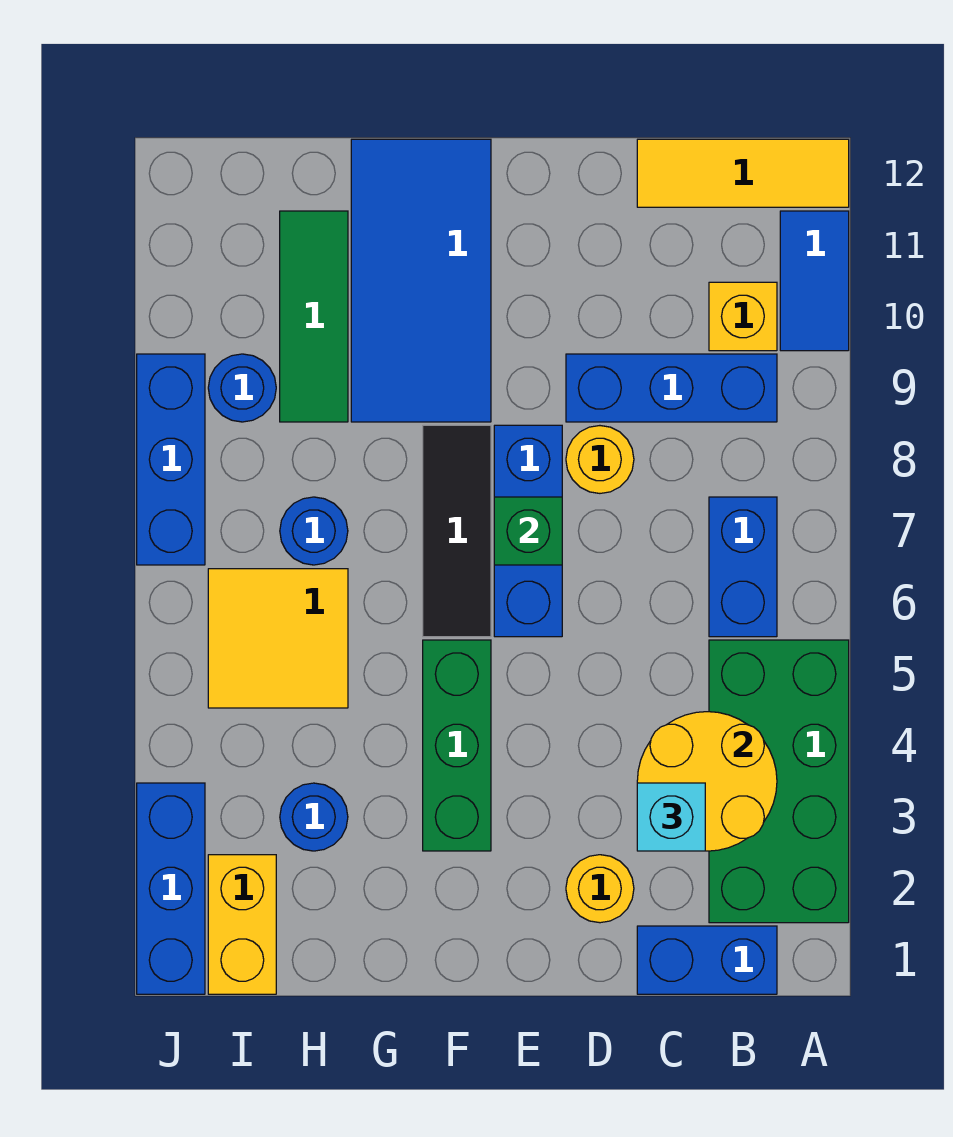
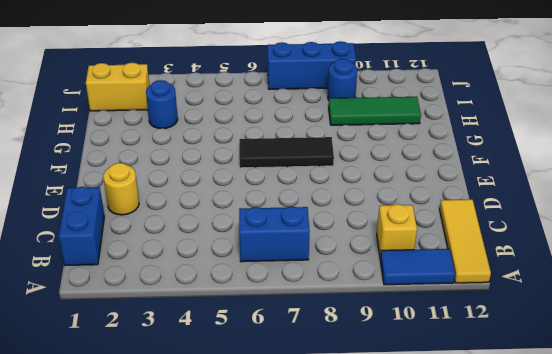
none -> green 2x4 brick [709,640,849,923]
none -> blue 1x3 brick [566,354,777,422]
none -> yellow 1x1 round brick [566,426,634,493]

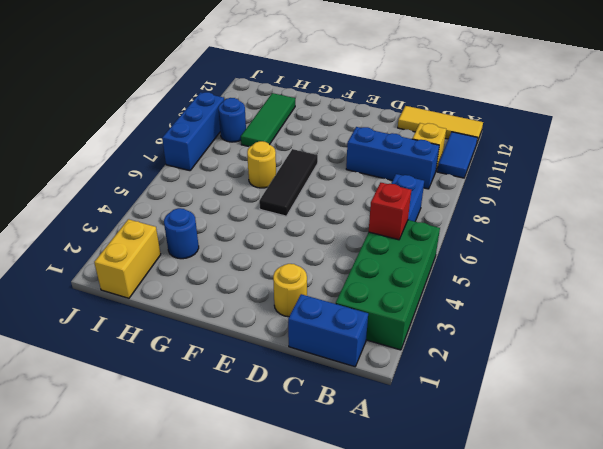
red 1x1 brick [369,183,411,240] -> none
yellow 1x1 round brick [247,141,276,188] -> yellow 1x1 round brick moved to [566,426,634,493]
none -> blue 1x3 brick [494,425,562,637]
none -> green 1x3 brick [423,640,491,851]
none -> blue 2x4 tile [351,139,491,422]

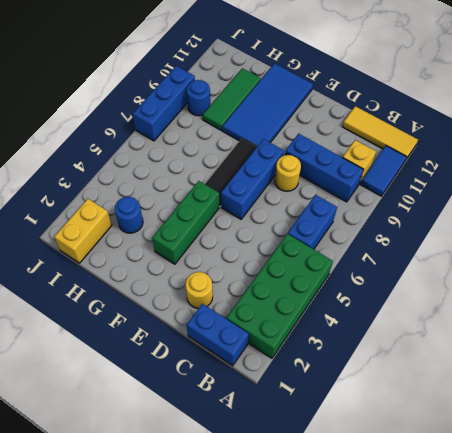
none -> yellow 2x2 tile [208,569,348,708]
none -> blue 1x1 round brick [280,497,348,565]
none -> blue 1x3 brick [137,783,205,994]

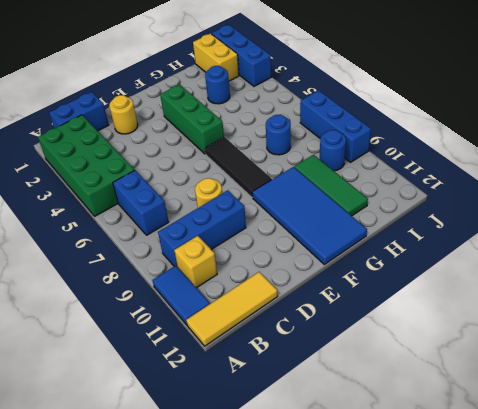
none -> blue 1x3 brick [494,425,562,637]
none -> yellow 2x2 tile [208,569,348,708]
none -> yellow 2x2 round brick [637,712,777,851]

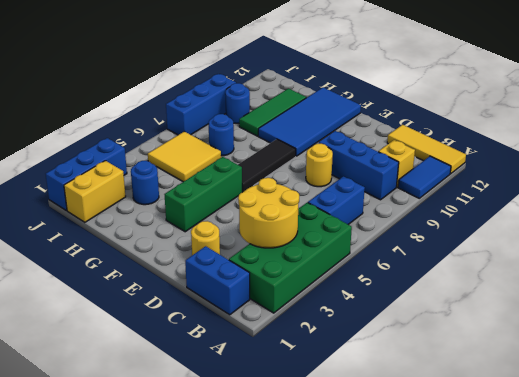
none -> blue 1x3 brick [494,425,562,637]
none -> green 1x1 brick [494,497,562,565]
none -> cyan 1x1 brick [637,783,705,851]

